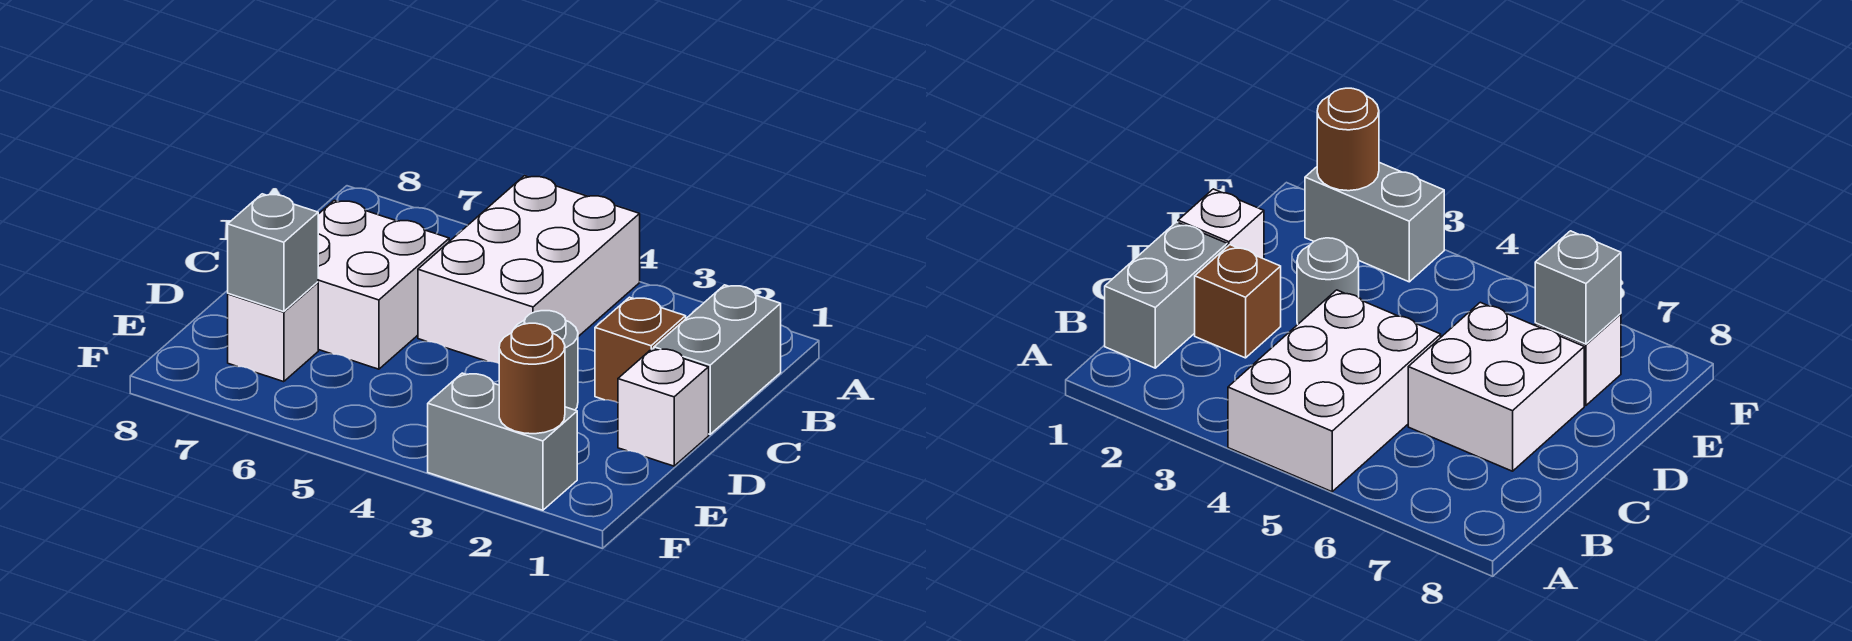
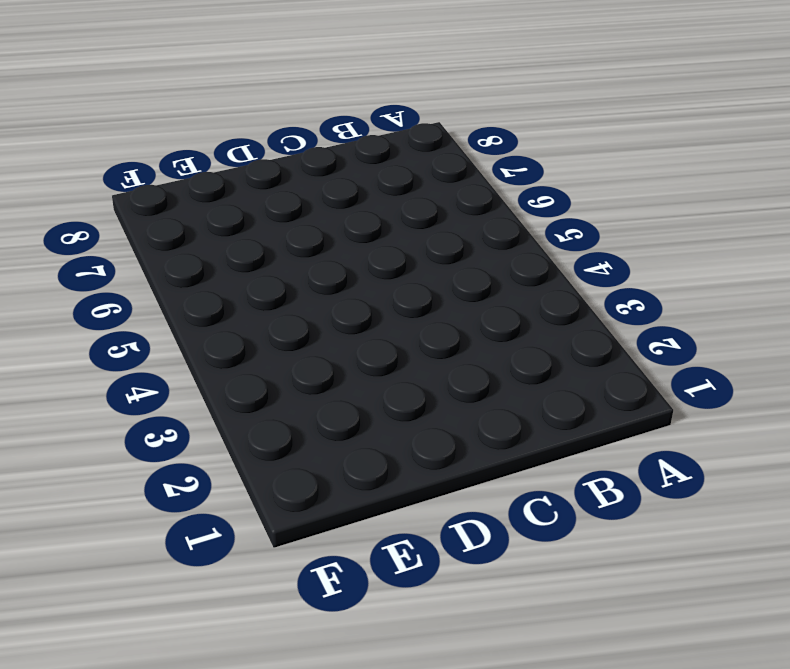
none -> white 2x3 brick [418,176,640,363]
none -> grey 1x2 brick [654,285,781,434]

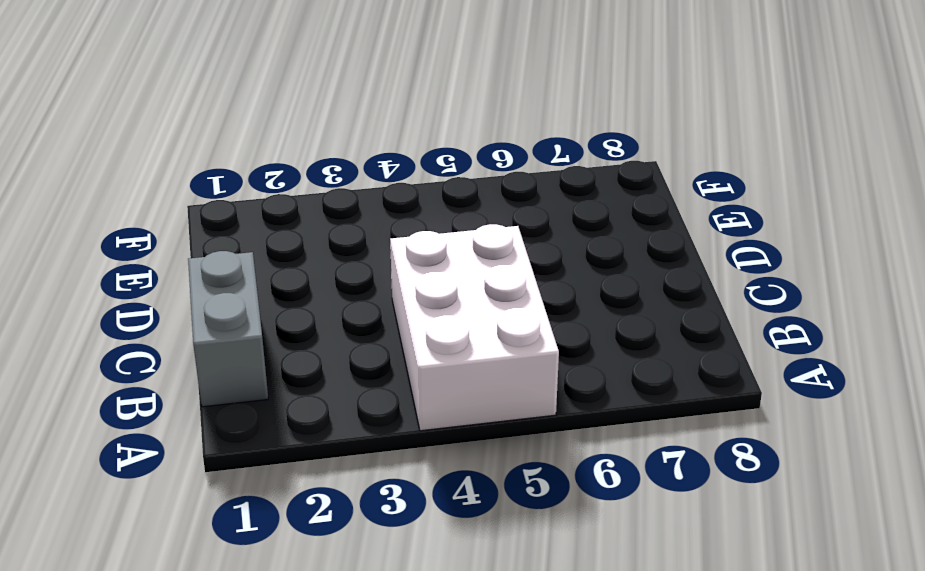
none -> brown 1x1 brick [595,297,686,403]
none -> white 2x2 brick [318,200,449,369]

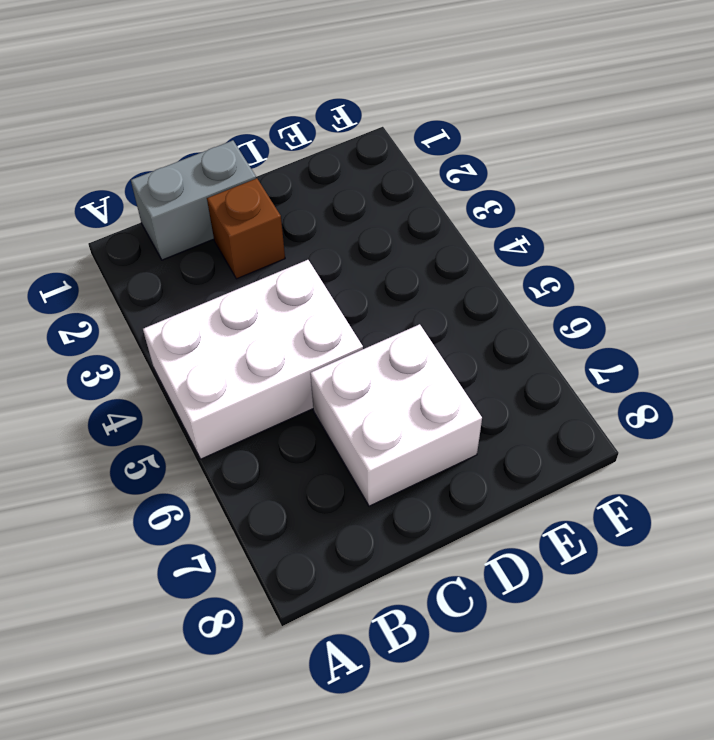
none -> white 1x1 brick [618,348,709,466]
none -> grey 1x1 round brick [513,311,578,410]

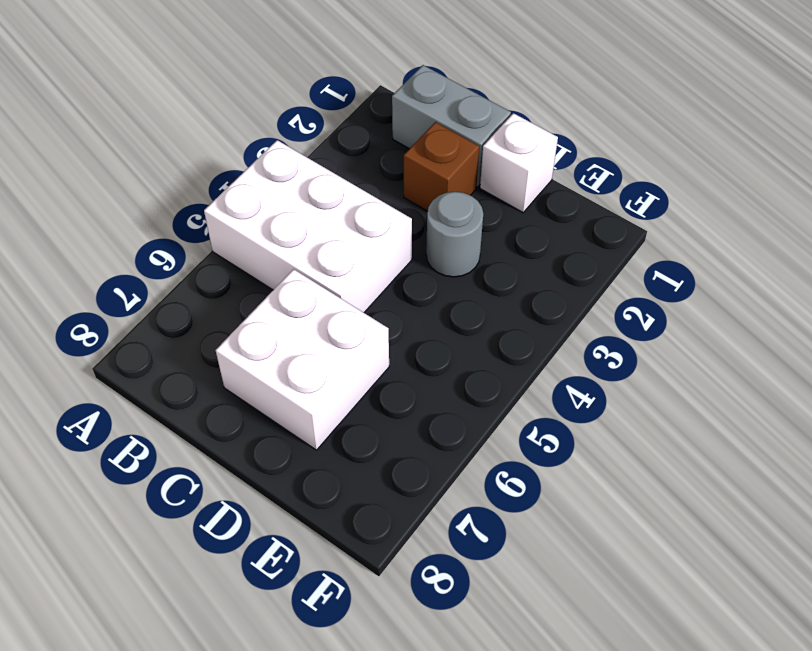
none -> white 1x1 brick [228,282,318,382]
none -> grey 1x2 brick [428,373,577,510]

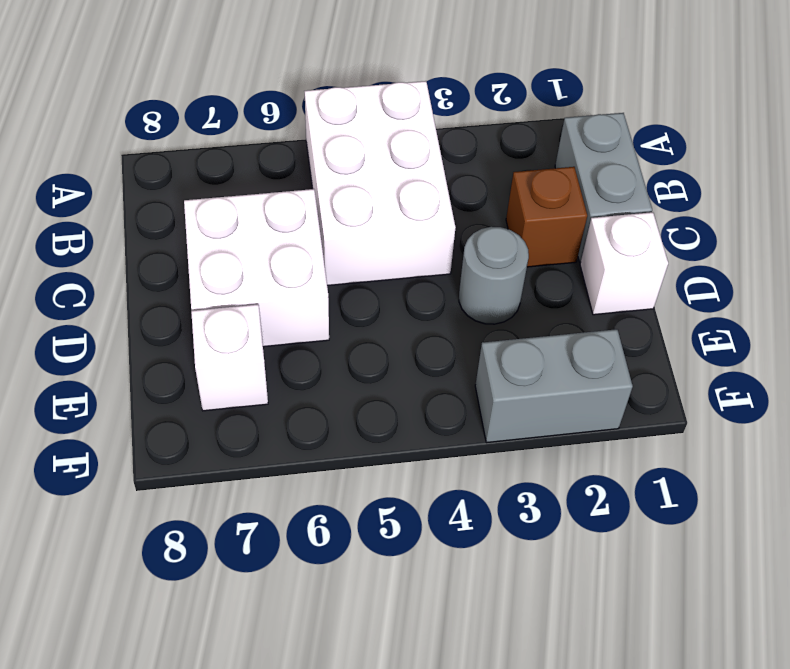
none -> grey 1x1 brick [228,194,318,312]
none -> brown 1x1 round brick [499,323,565,434]

